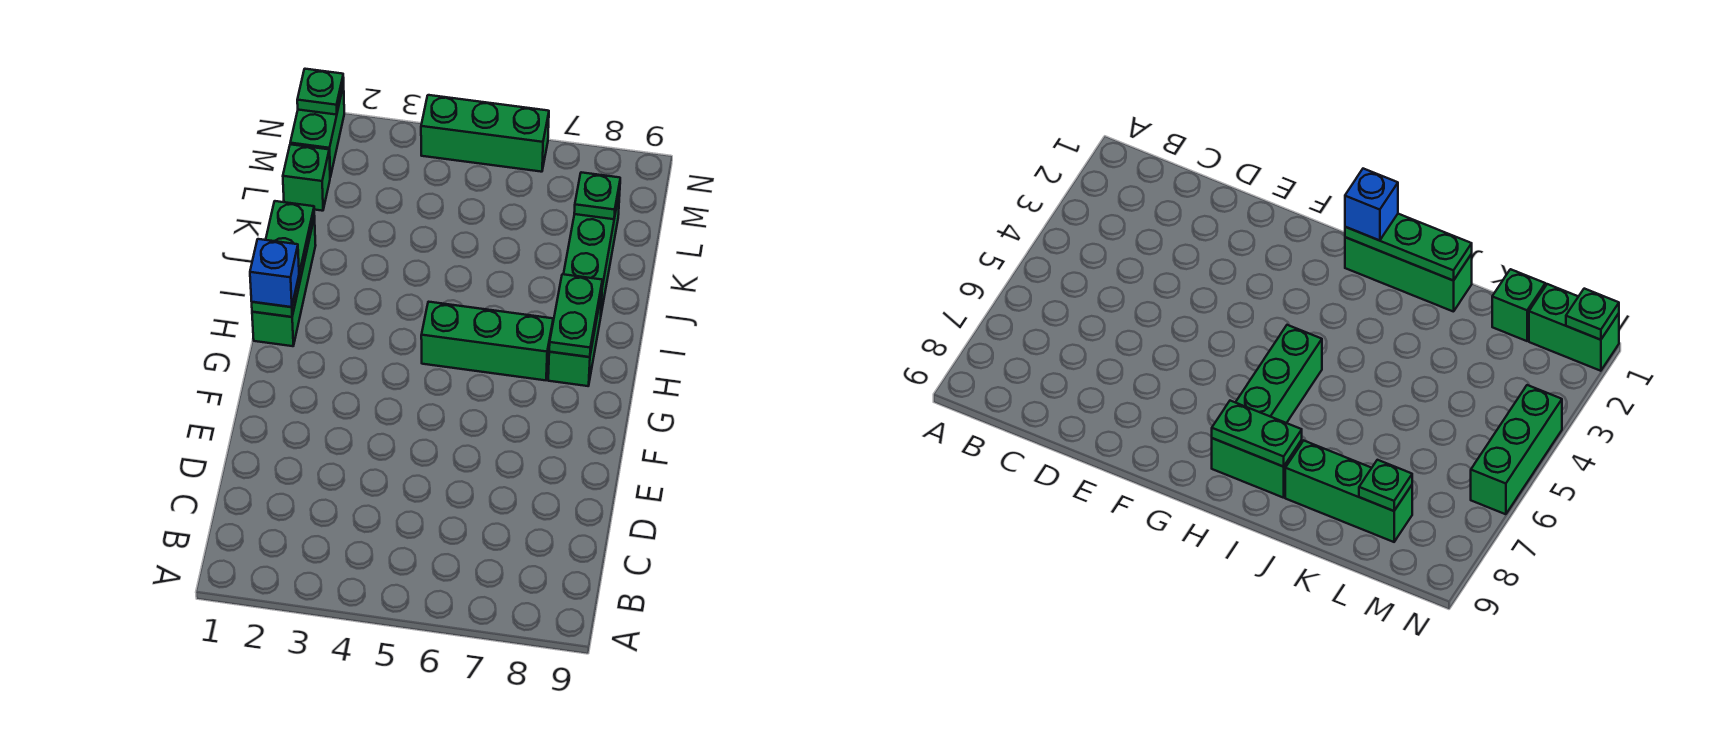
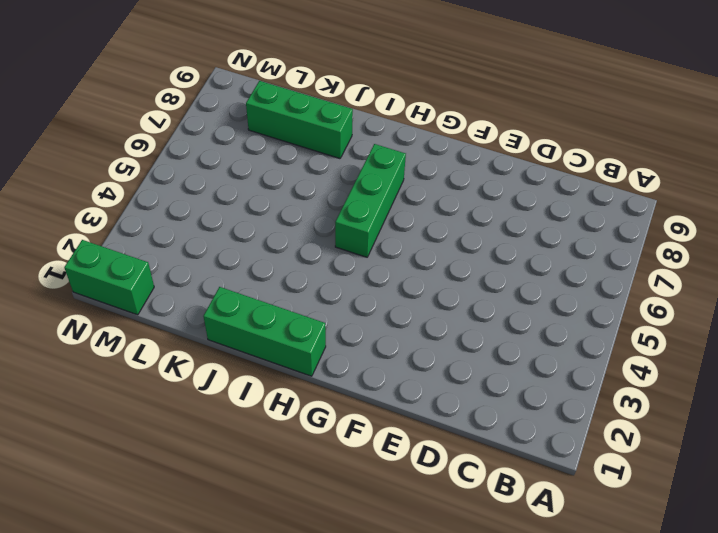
none -> green 1x2 brick [548,292,602,386]
none -> green 1x1 brick [283,144,330,211]
none -> green 1x3 brick [421,95,549,172]

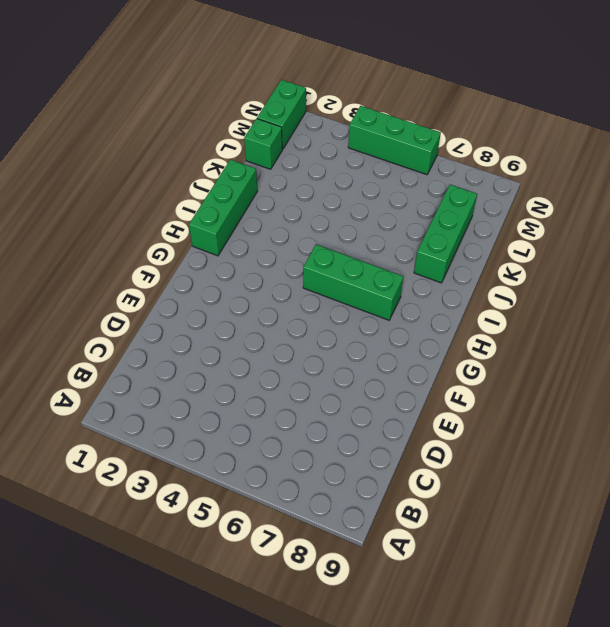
none -> green 1x2 brick [548,292,602,386]
none -> green 1x3 plate [252,201,314,317]
none -> green 1x2 plate [549,274,602,357]

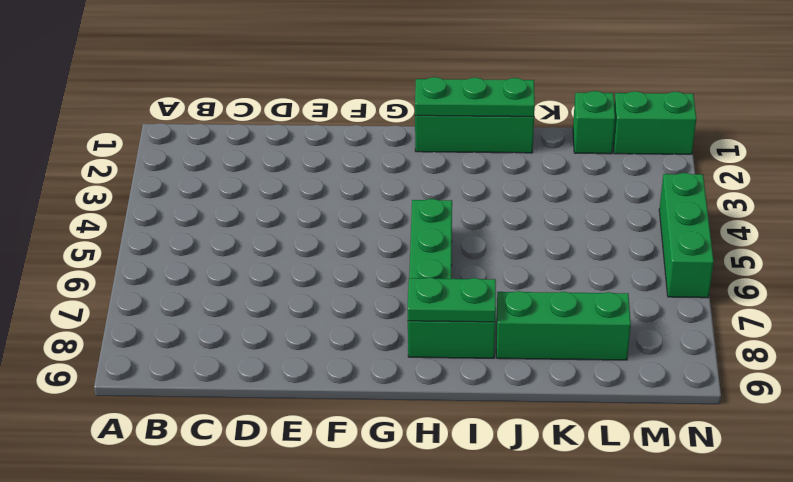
none -> green 1x1 plate [574,172,620,219]
none -> green 1x1 plate [297,69,344,115]
none -> blue 1x1 brick [250,239,299,307]

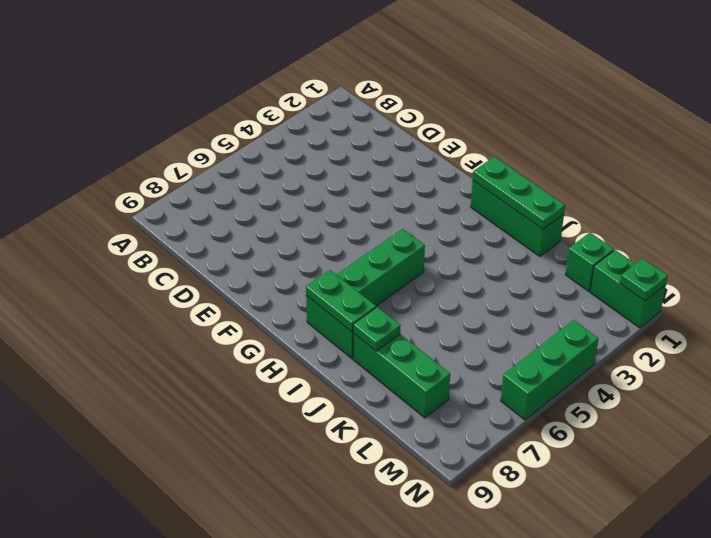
green 1x1 plate [353,307,401,351] -> green 1x1 plate moved to [574,172,620,219]
none -> blue 1x1 brick [250,239,299,307]

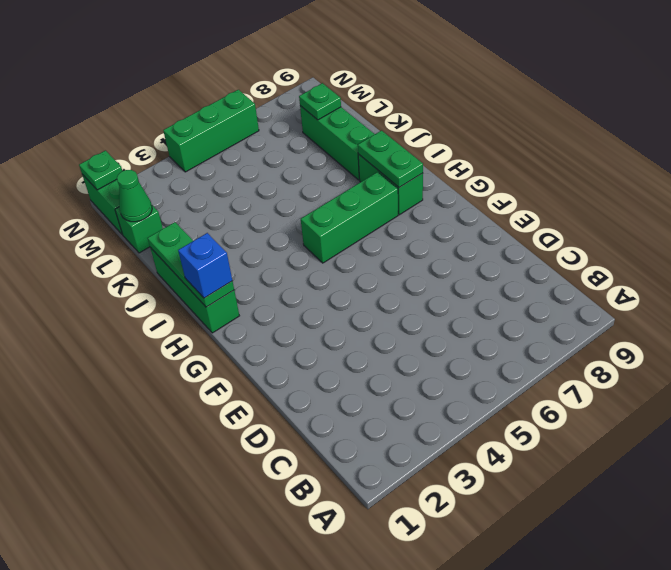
green 1x1 cone [117,170,152,222] -> none

